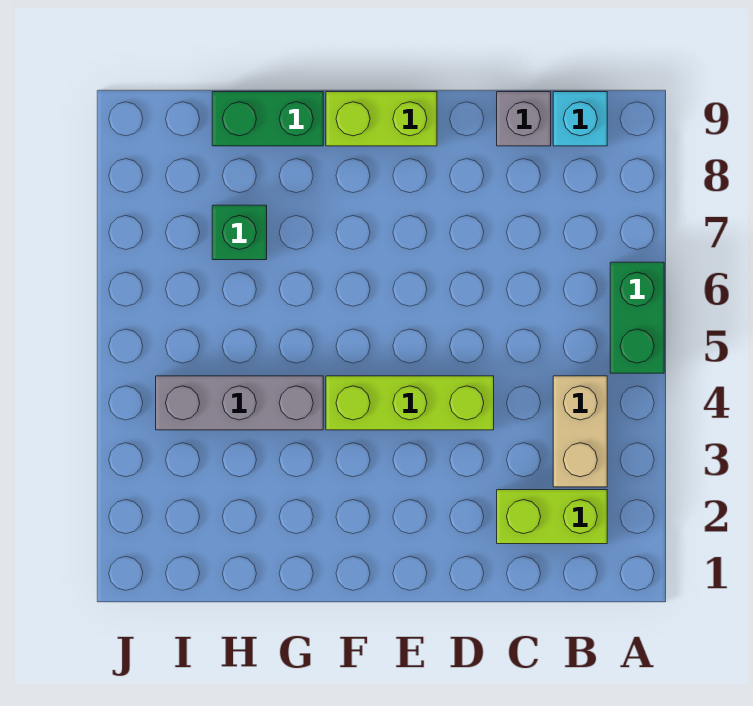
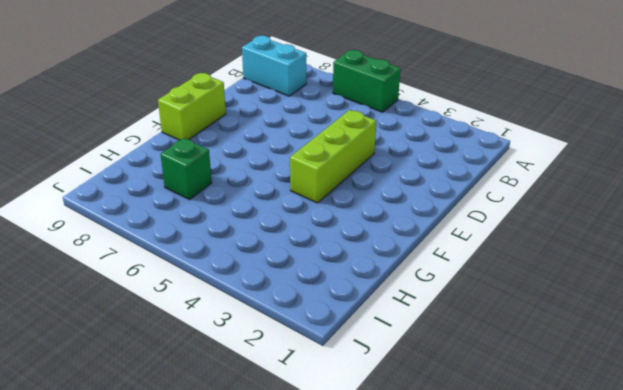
cyan 1x2 brick [242,36,306,96] -> cyan 1x1 brick [553,92,607,146]
none -> lime 1x2 brick [497,490,607,544]
none -> tan 1x2 brick [553,376,607,487]

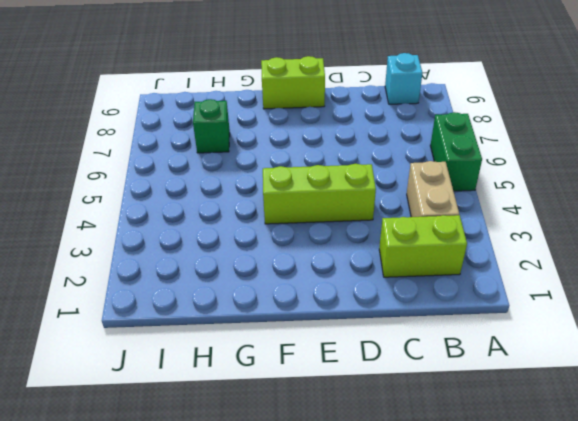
none -> grey 1x1 brick [497,92,551,146]
none -> grey 1x3 brick [156,376,323,430]

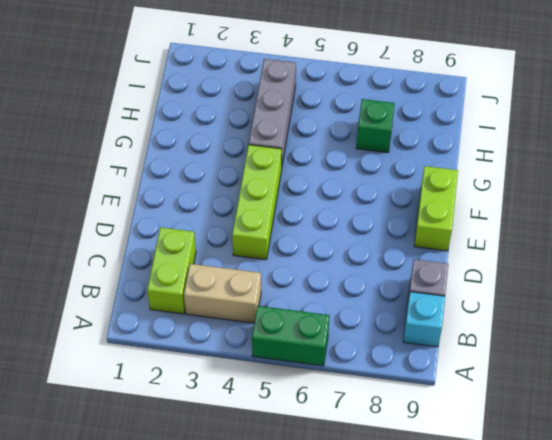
none -> green 1x2 brick [212,92,323,146]

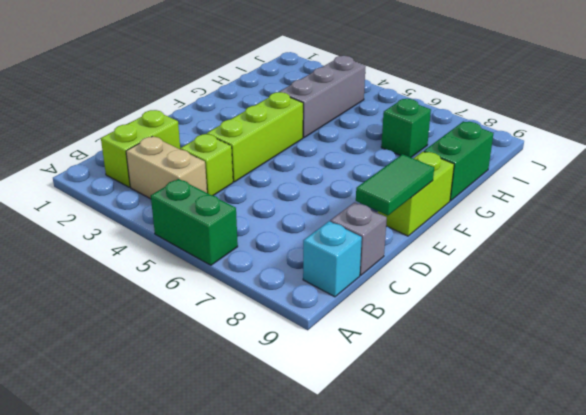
lime 1x1 brick [180,134,233,195] -> none
green 1x2 tile [356,154,434,216] -> none

